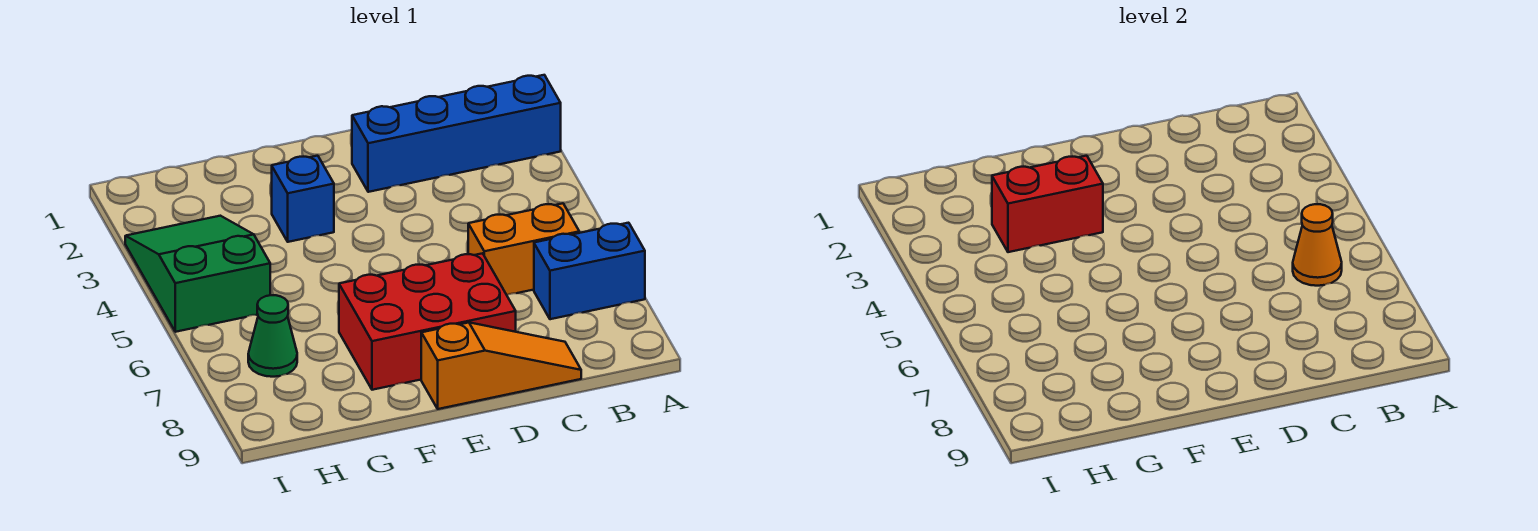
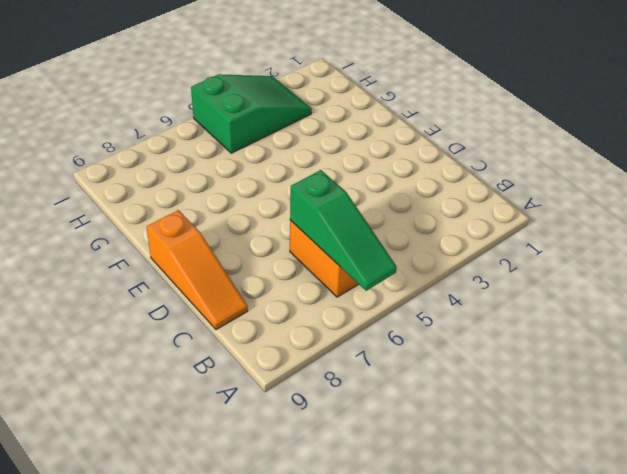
green 1x3 slope [290,170,397,291] -> orange 1x1 cone [1293,204,1342,286]
none -> blue 1x4 brick [352,75,561,192]
none -> blue 1x2 brick [534,223,645,319]

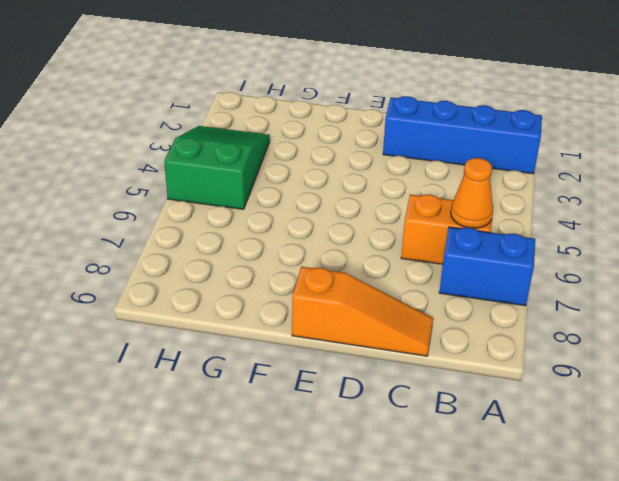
none -> red 2x3 brick [339,253,516,390]
none -> blue 1x1 brick [272,156,334,242]

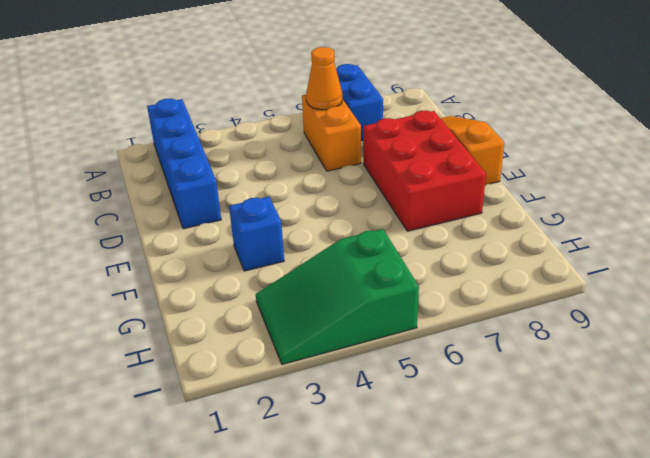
none -> green 1x1 cone [248,295,297,377]
none -> red 1x2 brick [992,156,1103,252]

